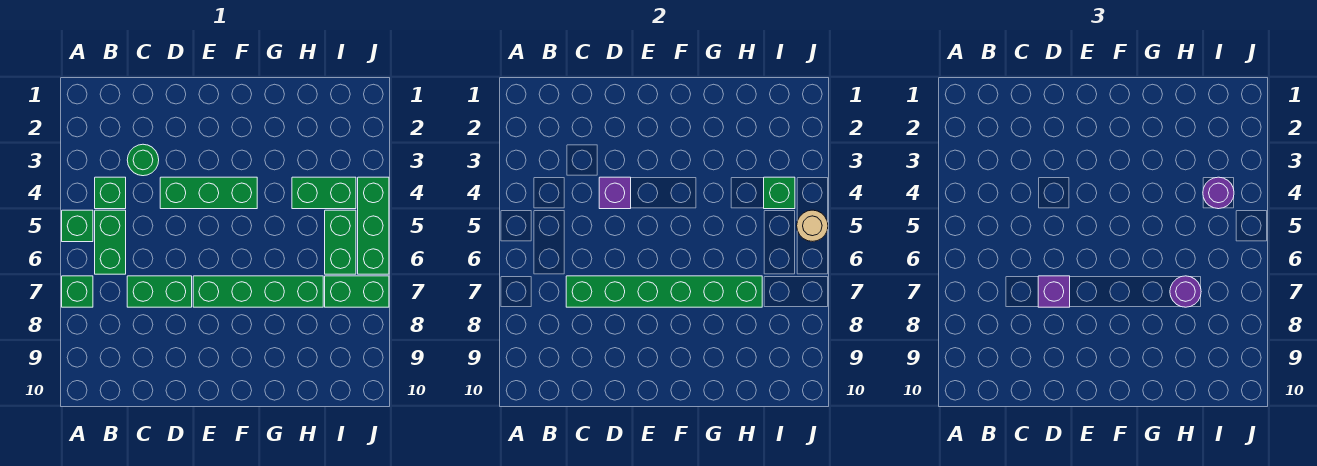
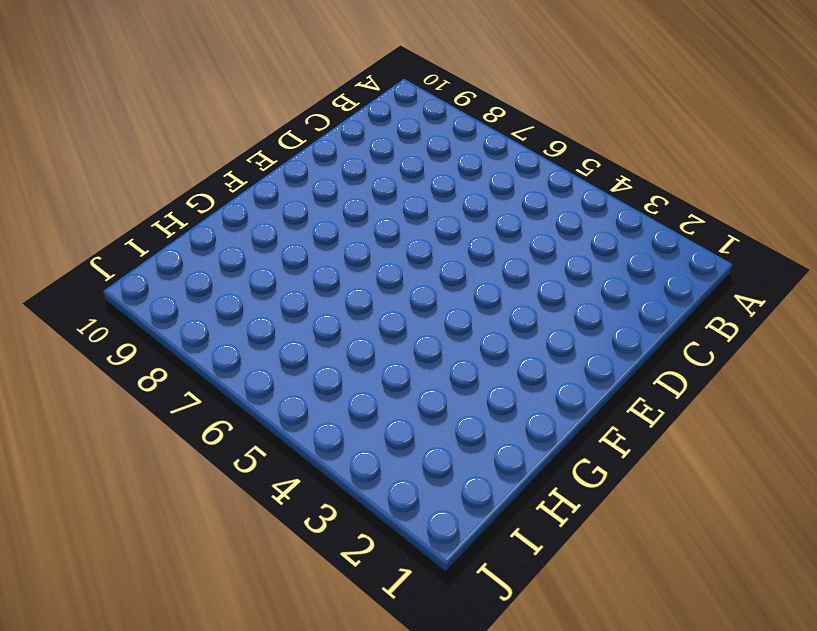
none -> green 1x1 brick [62,210,93,242]
none -> green 1x1 brick [62,276,93,307]
none -> green 1x1 brick [95,177,126,209]

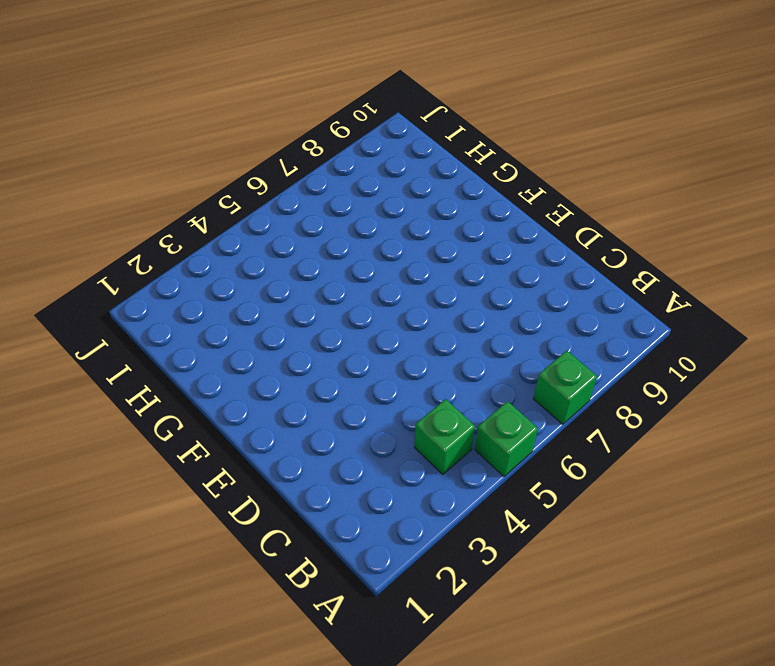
none -> green 1x2 brick [95,210,126,274]
none -> green 1x1 round brick [127,144,159,176]
none -> green 1x2 brick [127,276,192,307]

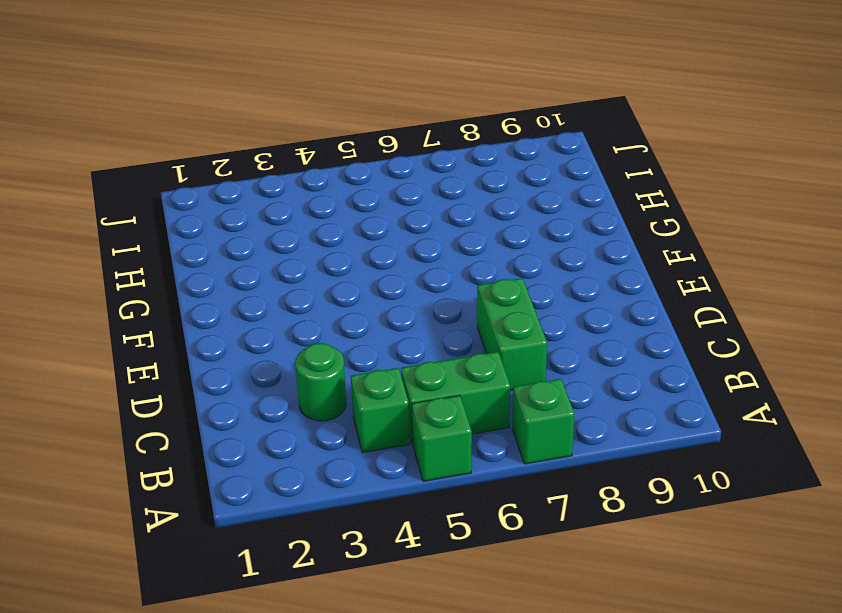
none -> green 1x3 brick [160,177,257,209]
none -> green 1x4 brick [193,276,323,307]
none -> green 1x2 brick [292,177,356,209]

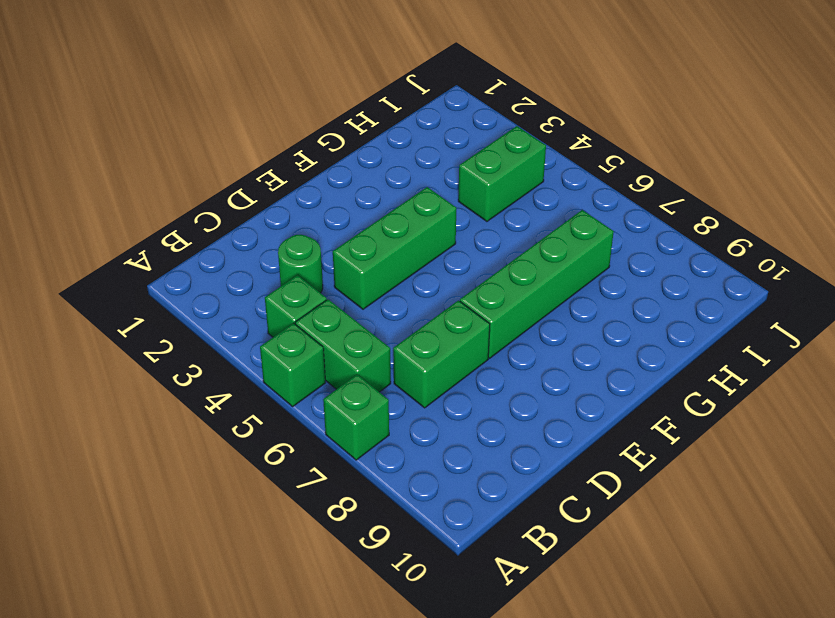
none -> green 1x2 brick [325,210,356,274]
none -> green 1x2 brick [325,276,389,307]
none -> green 1x3 brick [358,177,389,274]

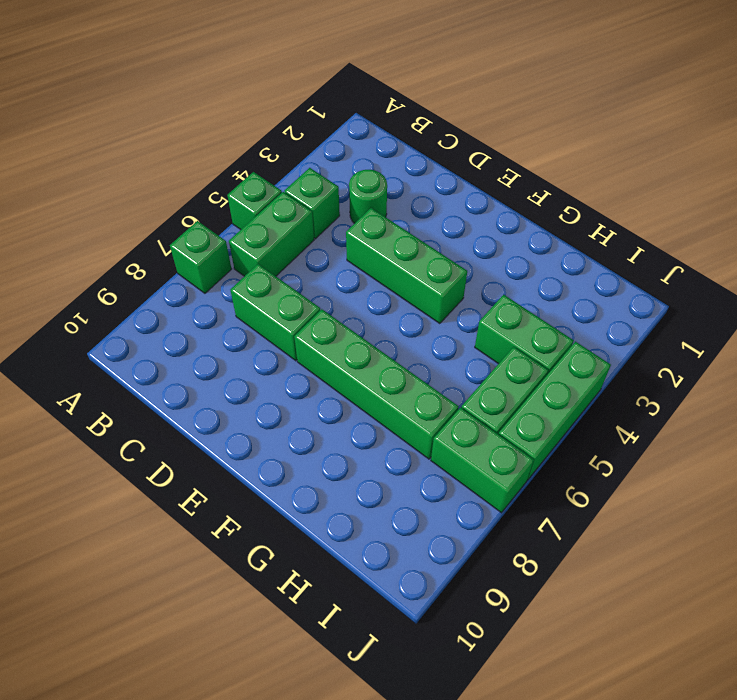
none -> green 1x6 brick [566,276,762,307]
none -> purple 1x1 brick [599,177,631,209]
none -> green 1x1 brick [764,177,795,209]

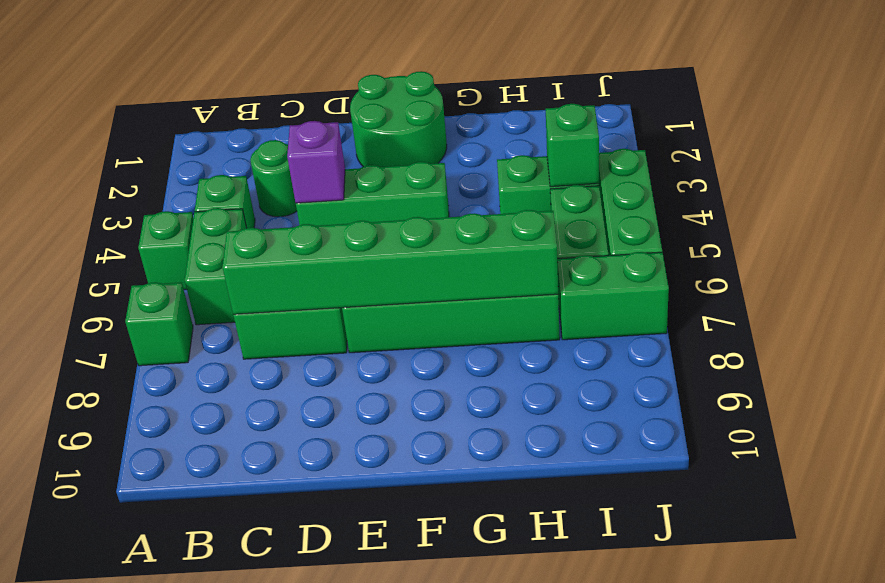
green 2x2 round brick [350,71,447,167] -> none
none -> tan 1x1 round brick [797,210,828,241]
none -> purple 1x1 brick [1038,276,1070,307]
none -> purple 1x1 round brick [1170,276,1201,307]

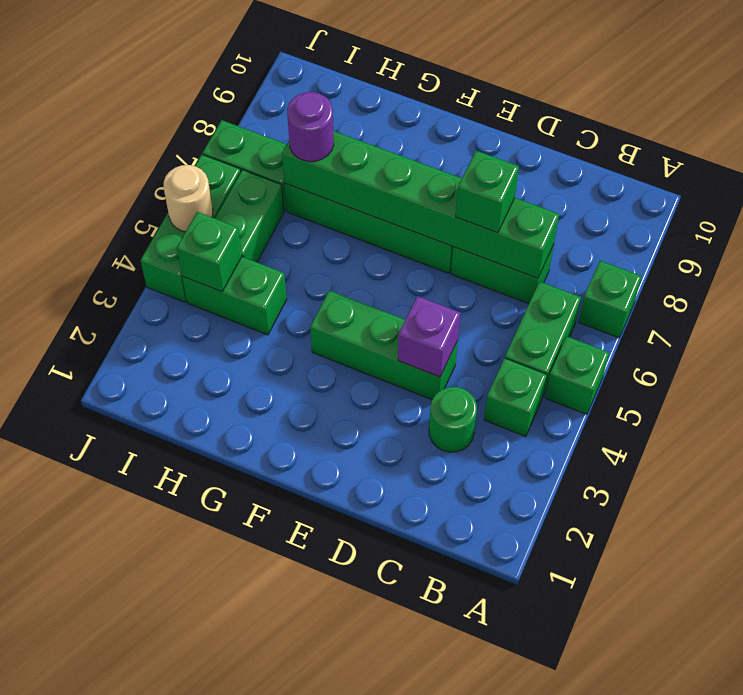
green 1x1 brick [456,150,519,233] -> purple 1x1 brick [1038,276,1070,307]
none -> purple 1x1 round brick [1203,177,1234,209]

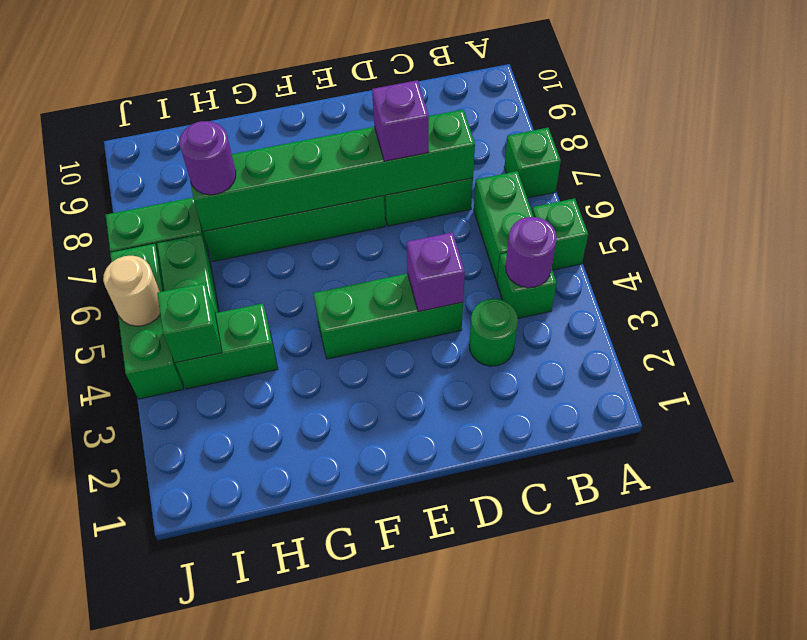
purple 1x1 round brick [505,217,557,288] -> purple 1x1 round brick moved to [1203,177,1234,209]

